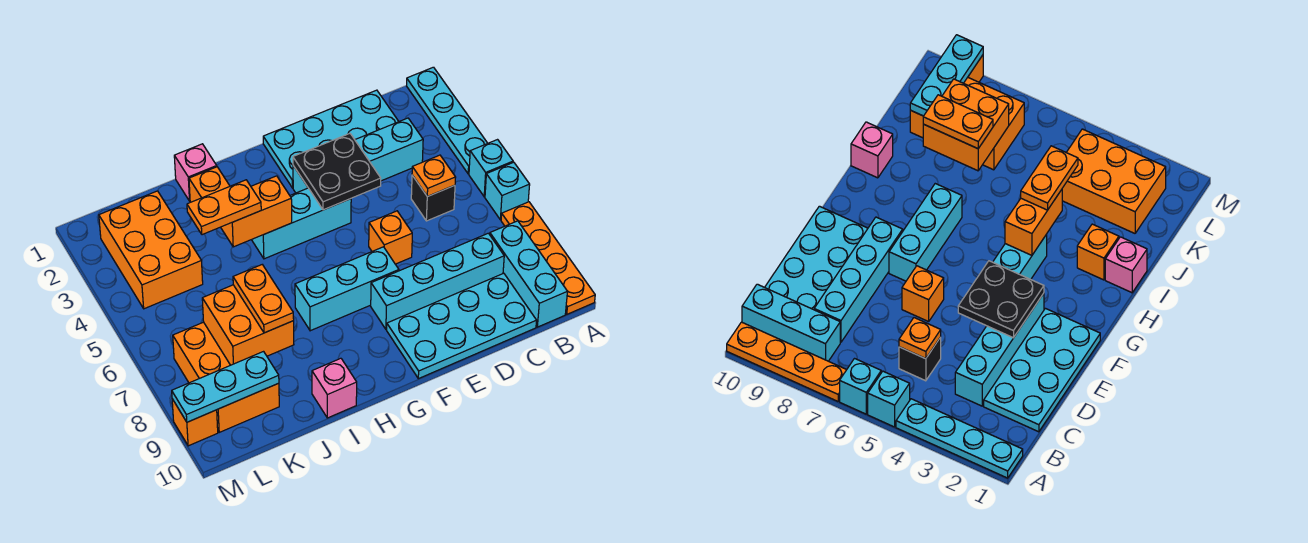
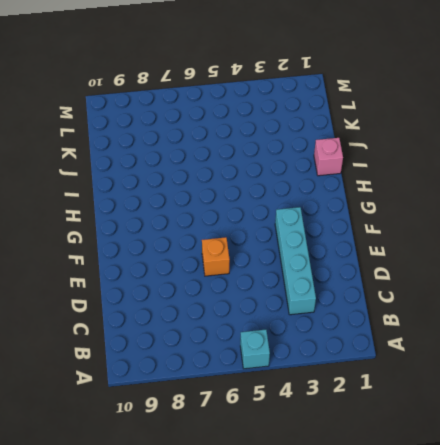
none -> cyan 1x4 plate [407,67,488,174]
none -> cyan 1x1 brick [485,162,530,220]
none -> orange 1x4 plate [501,202,595,314]

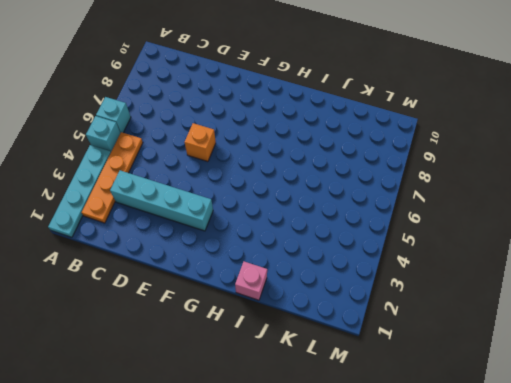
orange 1x4 plate [82,132,143,223] -> orange 1x4 plate moved to [501,202,595,314]
none -> cyan 1x3 brick [490,221,567,327]
none -> cyan 2x4 plate [263,90,399,188]
none -> black 1x1 brick [411,175,455,221]

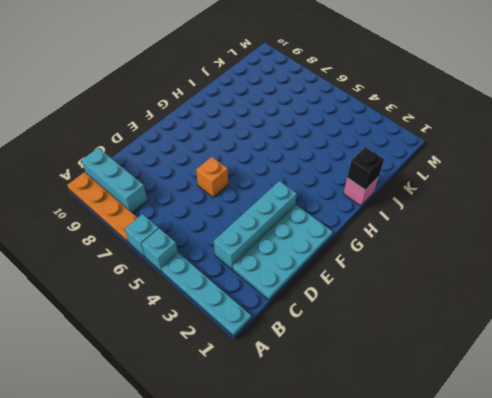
black 1x1 brick [347,147,384,190] -> black 1x1 brick moved to [411,175,455,221]
none -> cyan 1x4 brick [371,233,504,329]
none -> cyan 2x4 plate [387,273,537,379]
none -> cyan 1x3 brick [252,188,351,259]

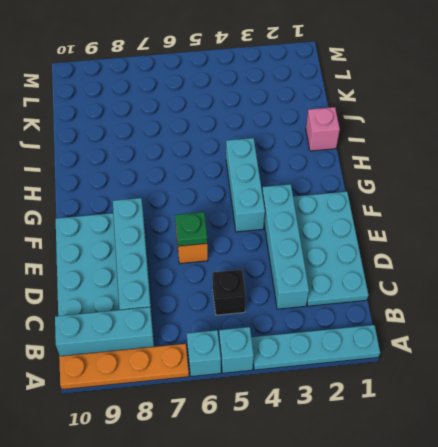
green 1x1 plate [175,212,208,246] -> none
none -> cyan 1x3 brick [295,247,399,331]
none -> orange 1x1 brick [189,167,230,202]
none -> pink 1x1 brick [312,358,357,418]

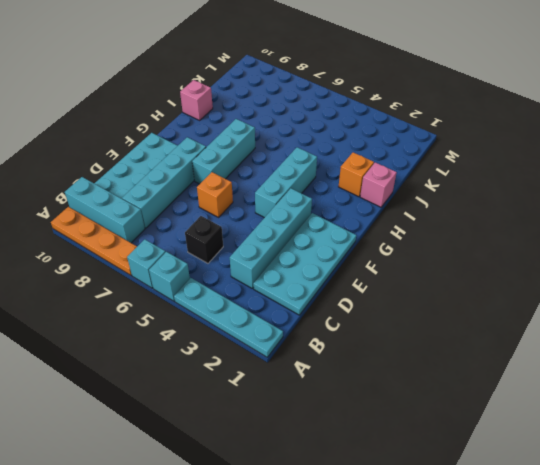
none -> orange 2x3 brick [99,191,203,309]
none -> orange 2x3 brick [173,322,279,432]
none -> orange 1x1 brick [172,399,218,446]

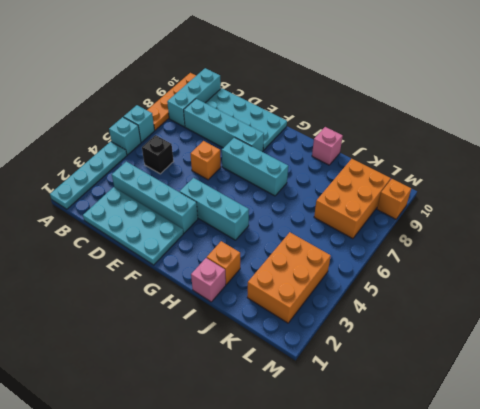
none -> orange 1x1 plate [412,155,456,197]
none -> black 2x2 plate [293,134,381,210]
none -> orange 1x2 brick [221,176,292,247]

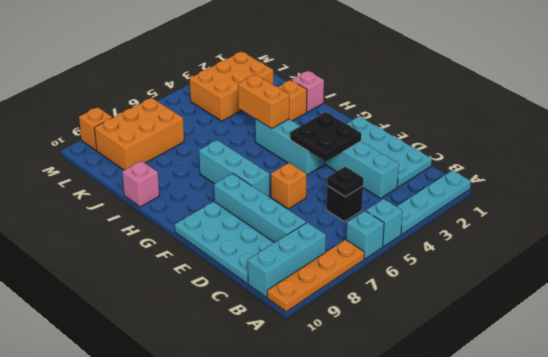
black 1x1 plate [327,167,363,197] -> orange 1x1 plate [412,155,456,197]
none -> orange 2x2 brick [202,285,294,365]
none -> cyan 1x3 plate [172,352,279,422]
none -> orange 1x2 plate [187,180,261,235]

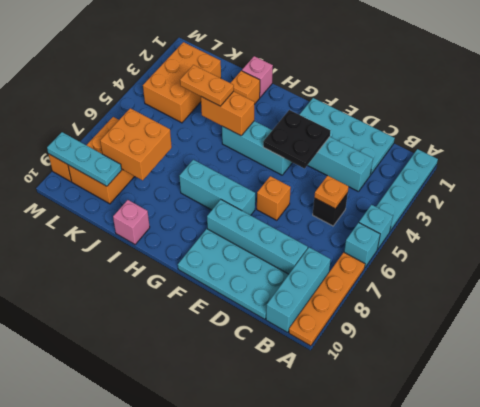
none -> orange 1x2 plate [233,265,294,333]

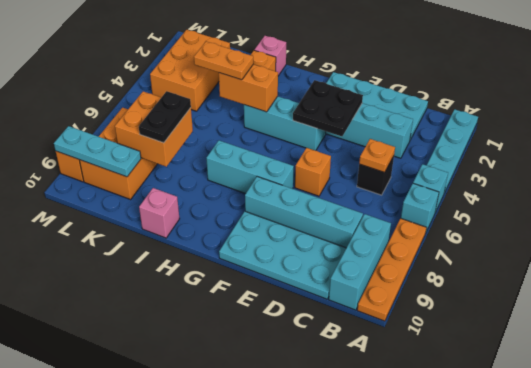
black 1x2 plate [139,91,191,143] -> orange 1x2 plate [233,265,294,333]

